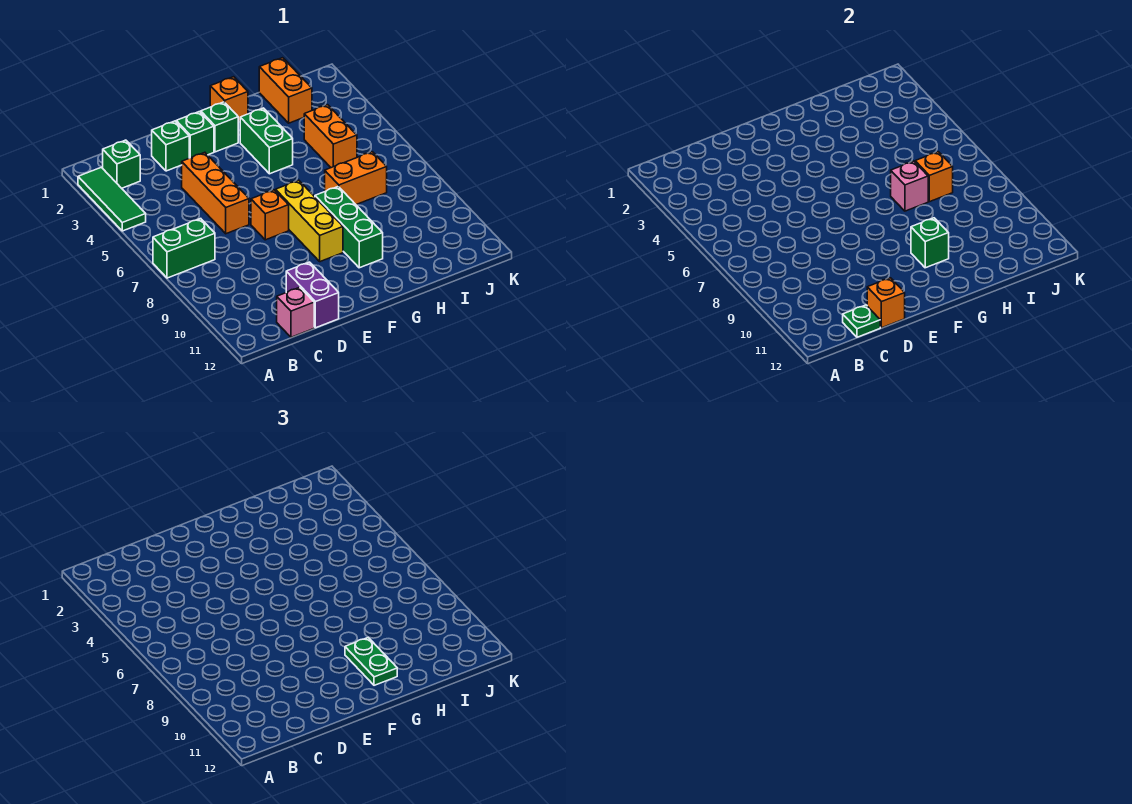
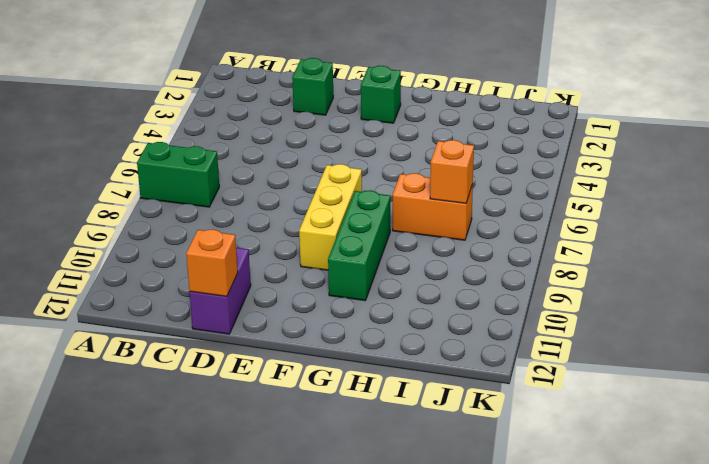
none -> green 1x3 tile [78,167,146,231]
none -> green 1x1 brick [103,140,140,188]
none -> pink 1x1 brick [277,287,314,337]

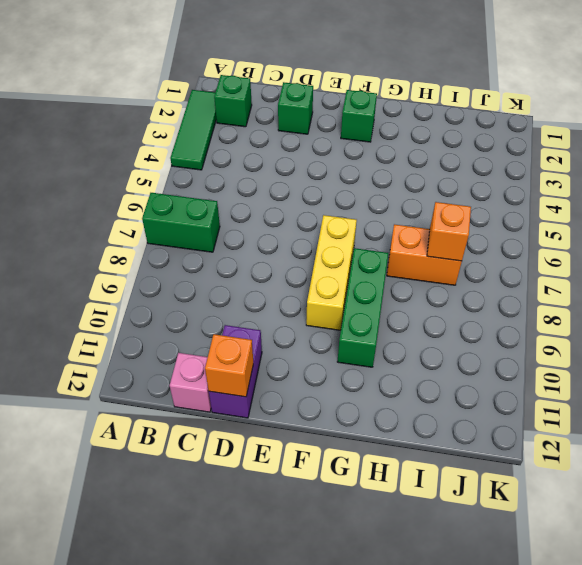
none -> orange 1x3 brick [182,152,249,234]
none -> green 1x1 brick [176,112,214,158]
none -> orange 1x1 brick [251,190,289,240]

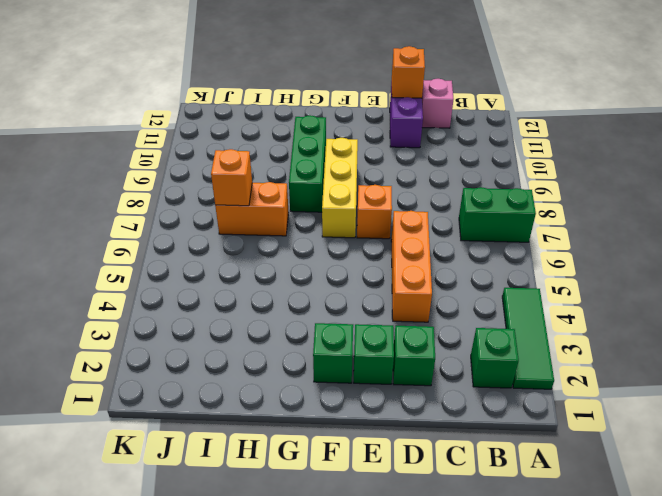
none -> orange 1x1 brick [210,77,248,121]
none -> green 1x2 brick [240,108,293,174]
none -> orange 1x2 brick [259,58,312,123]

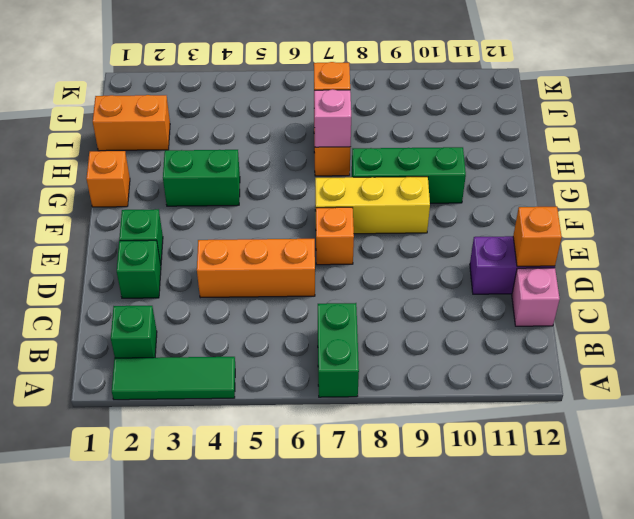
none -> green 1x1 brick [201,102,238,152]
none -> orange 1x2 brick [304,105,357,168]
none -> green 1x1 plate [843,305,880,337]

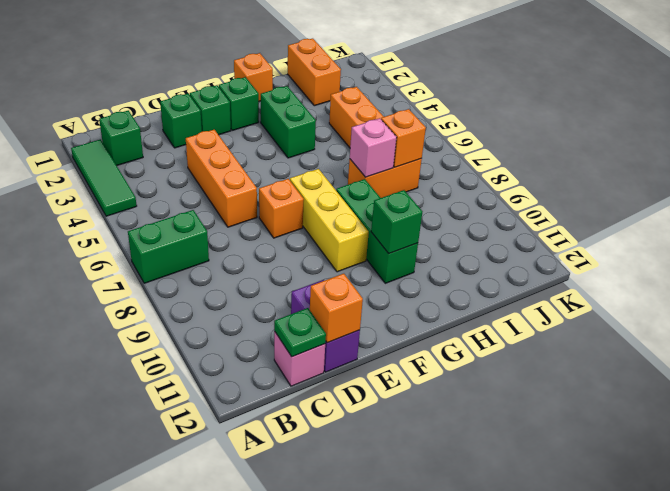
none -> green 1x2 plate [345,638,397,685]

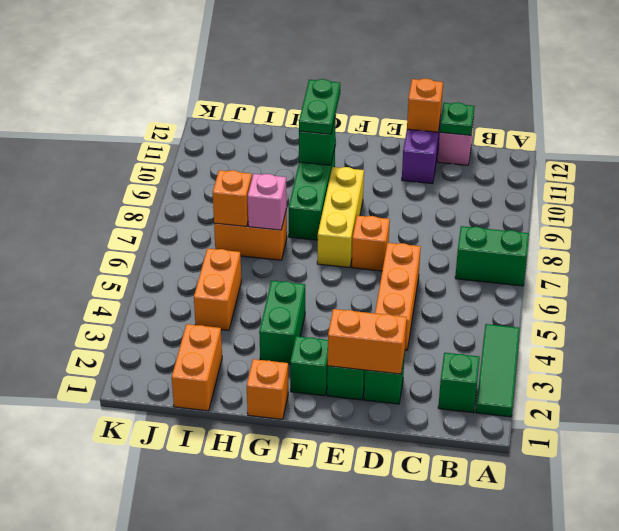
orange 1x2 brick [328,309,407,374] -> none

